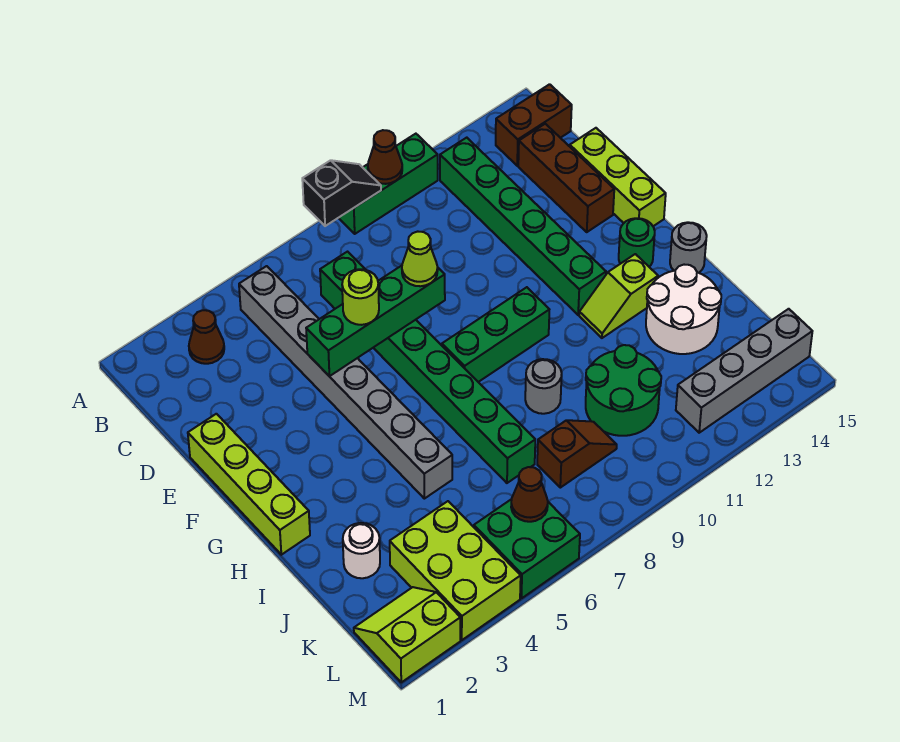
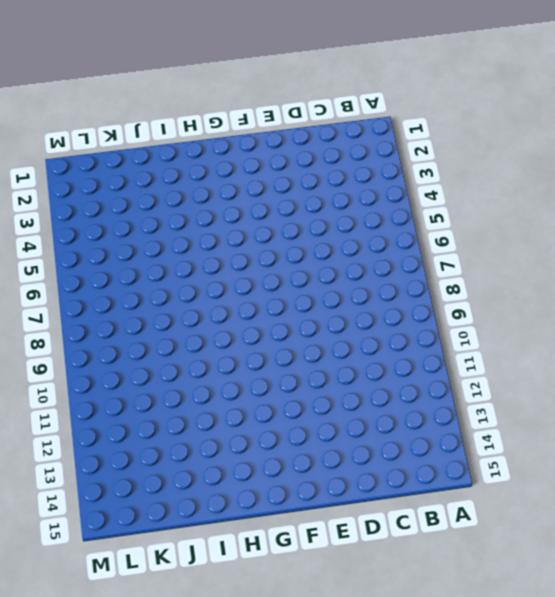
none -> green 1x3 brick [339,134,438,234]
none -> brown 1x1 cone [189,310,224,364]
none -> grey 1x8 brick [239,266,452,499]

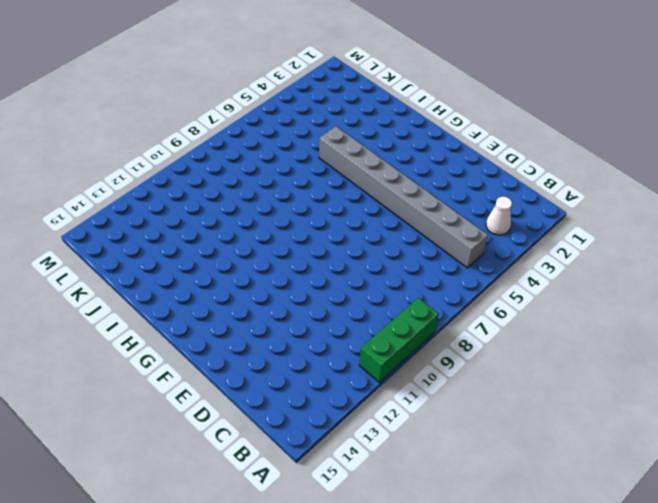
white 1x1 cone [486,197,512,235] -> brown 1x1 cone [189,310,224,364]
none -> green 1x6 brick [440,138,606,315]
none -> brown 1x2 brick [496,84,572,166]
none -> green 1x8 brick [320,252,535,483]

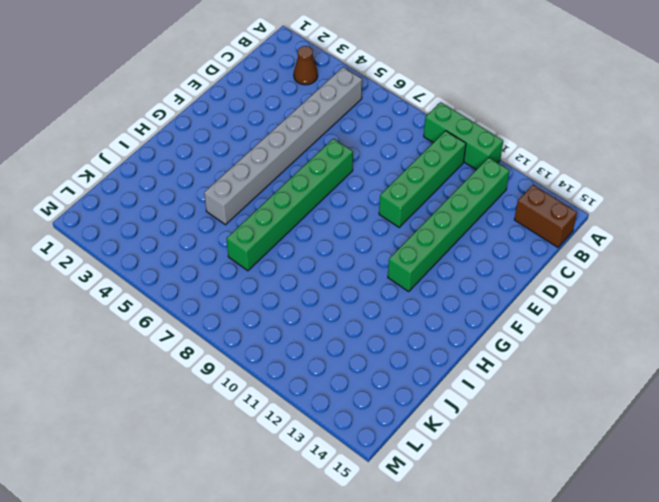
green 1x4 brick [379,131,466,227] -> green 1x4 brick turned to [306,266,445,376]
green 1x6 brick [226,139,353,271] -> green 1x8 brick [320,252,535,483]
none -> brown 1x3 brick [518,124,614,232]
none -> lime 1x3 brick [570,128,666,226]
none -> lime 1x4 brick [188,414,310,555]

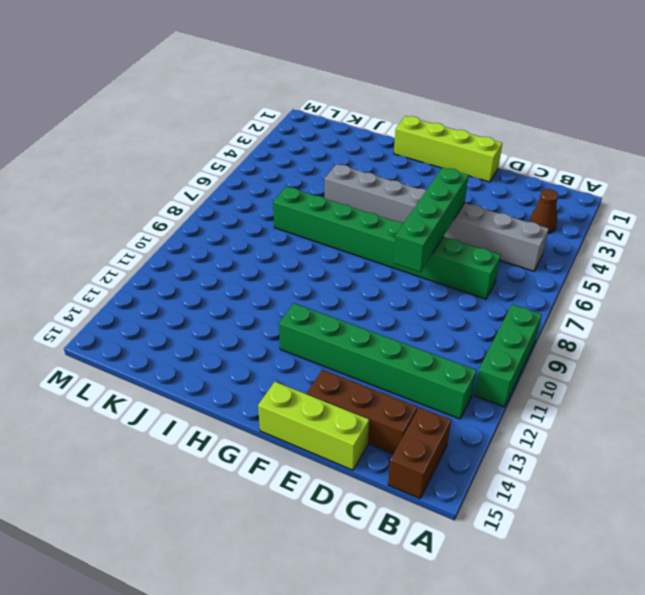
none -> green 1x3 brick [442,287,549,382]
none -> green 1x1 round brick [619,218,655,267]
none -> lime 1x2 slope [579,254,658,338]

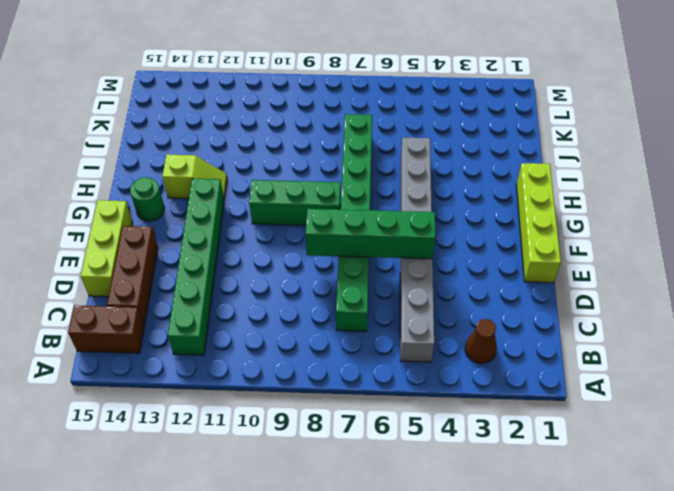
none -> green 1x3 brick [339,134,438,234]
none -> grey 1x1 round brick [670,222,707,273]
none -> grey 1x1 round brick [525,359,562,414]

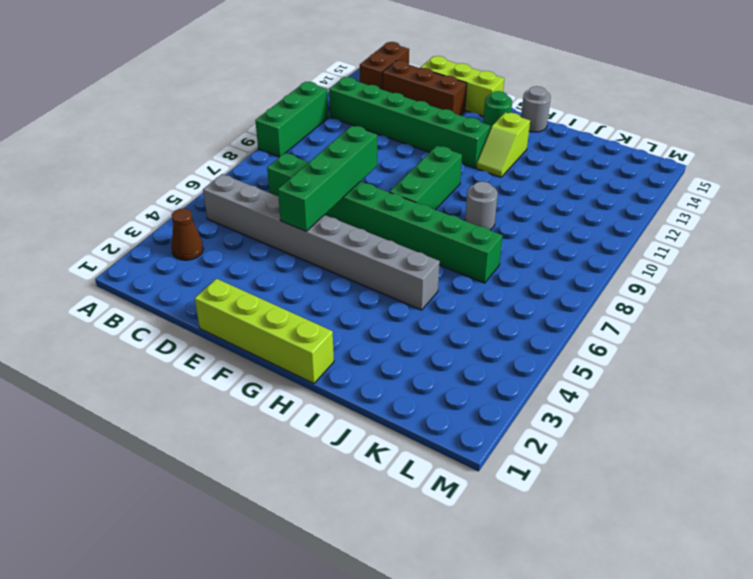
none -> white 2x2 round brick [646,265,721,354]
none -> white 1x1 round brick [343,523,380,578]
none -> green 2x2 round brick [586,345,661,436]

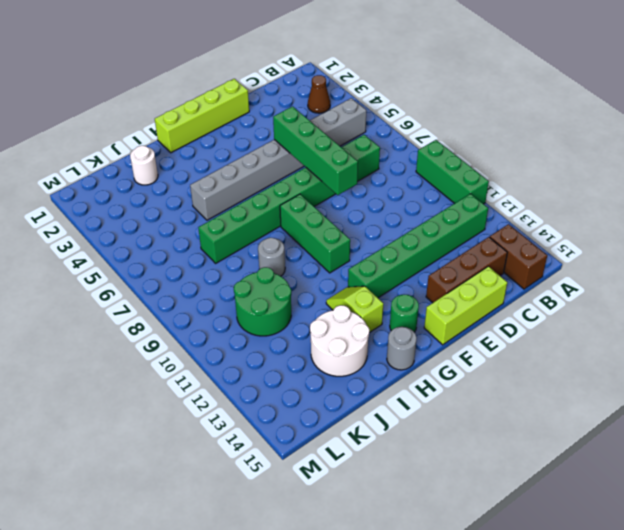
none -> lime 2x3 brick [390,501,521,640]
none -> brown 1x2 slope [537,420,617,488]
none -> lime 2x2 slope [354,587,460,682]

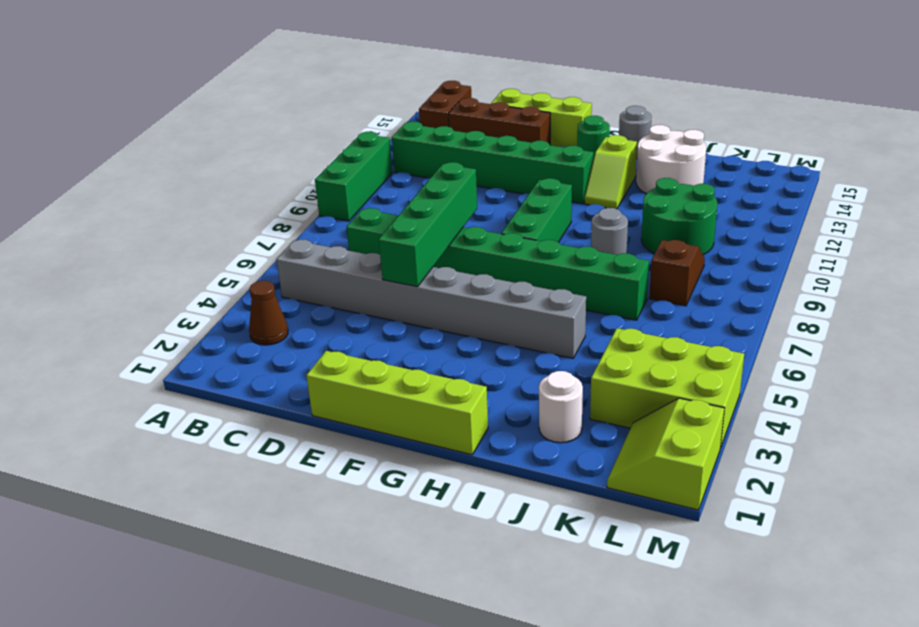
none -> green 2x2 brick [474,499,580,598]
none -> grey 1x4 brick [676,309,812,433]
none -> black 1x2 slope [302,160,381,226]

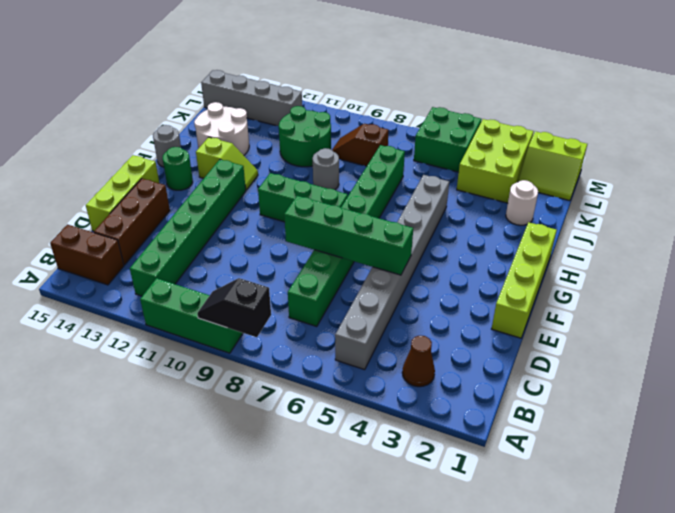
none -> brown 1x1 cone [368,130,402,184]
none -> brown 1x1 cone [511,467,548,522]
none -> lime 1x1 round brick [342,269,379,325]

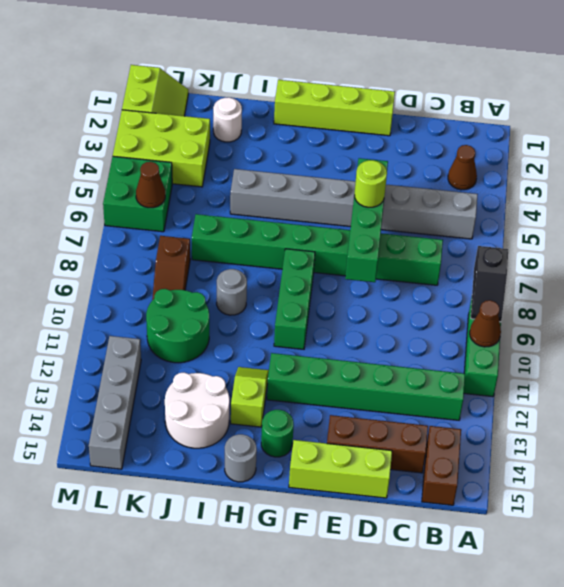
none -> lime 1x1 cone [402,232,438,286]

